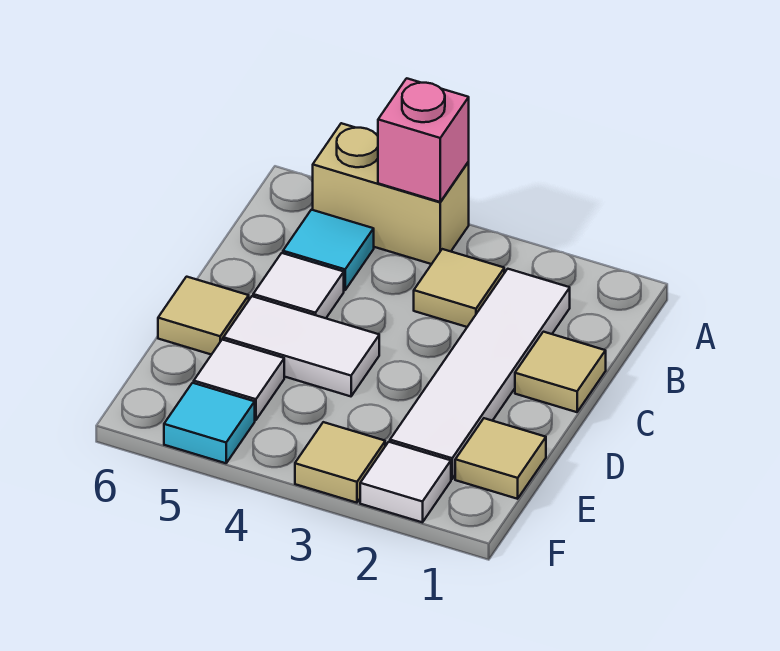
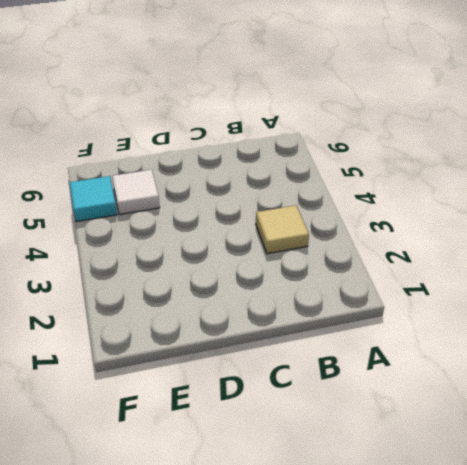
none -> tan 1x2 brick [313,123,469,264]
none -> white 1x4 tile [390,269,570,479]
none -> cyan 1x1 tile [283,210,374,290]

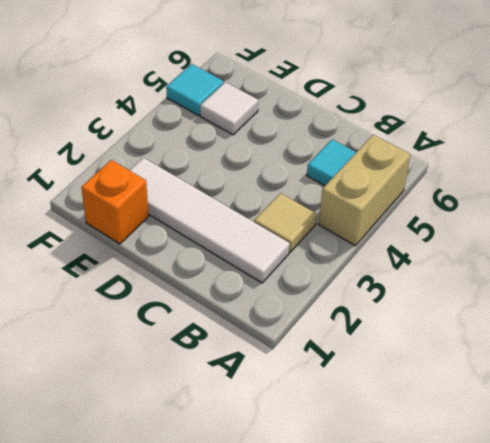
orange 1x1 brick [81,160,149,244] -> tan 1x1 tile [455,418,546,499]
none -> tan 1x1 tile [515,332,606,412]
none -> white 1x1 tile [253,253,344,318]
none -> white 1x2 tile [223,296,379,396]

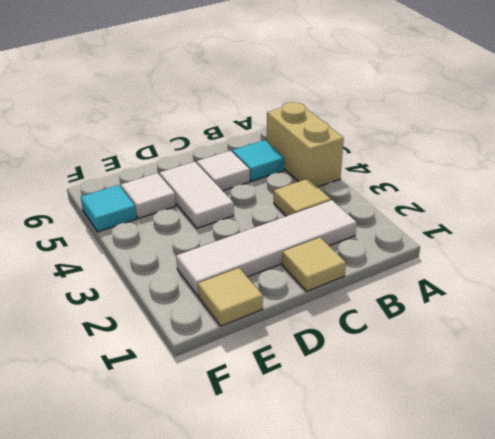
none -> tan 1x1 tile [158,277,249,355]
none -> white 1x1 tile [360,442,451,522]
none -> tan 1x1 tile [295,422,385,503]

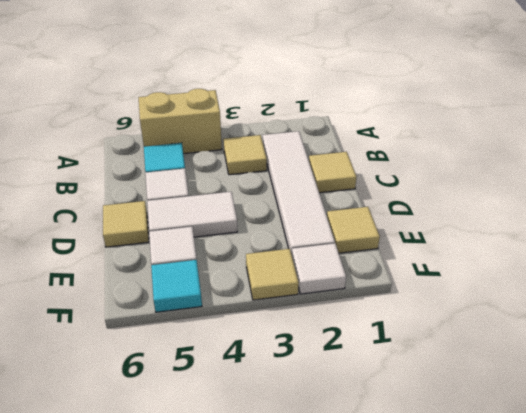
none -> pink 1x1 brick [378,78,469,202]

